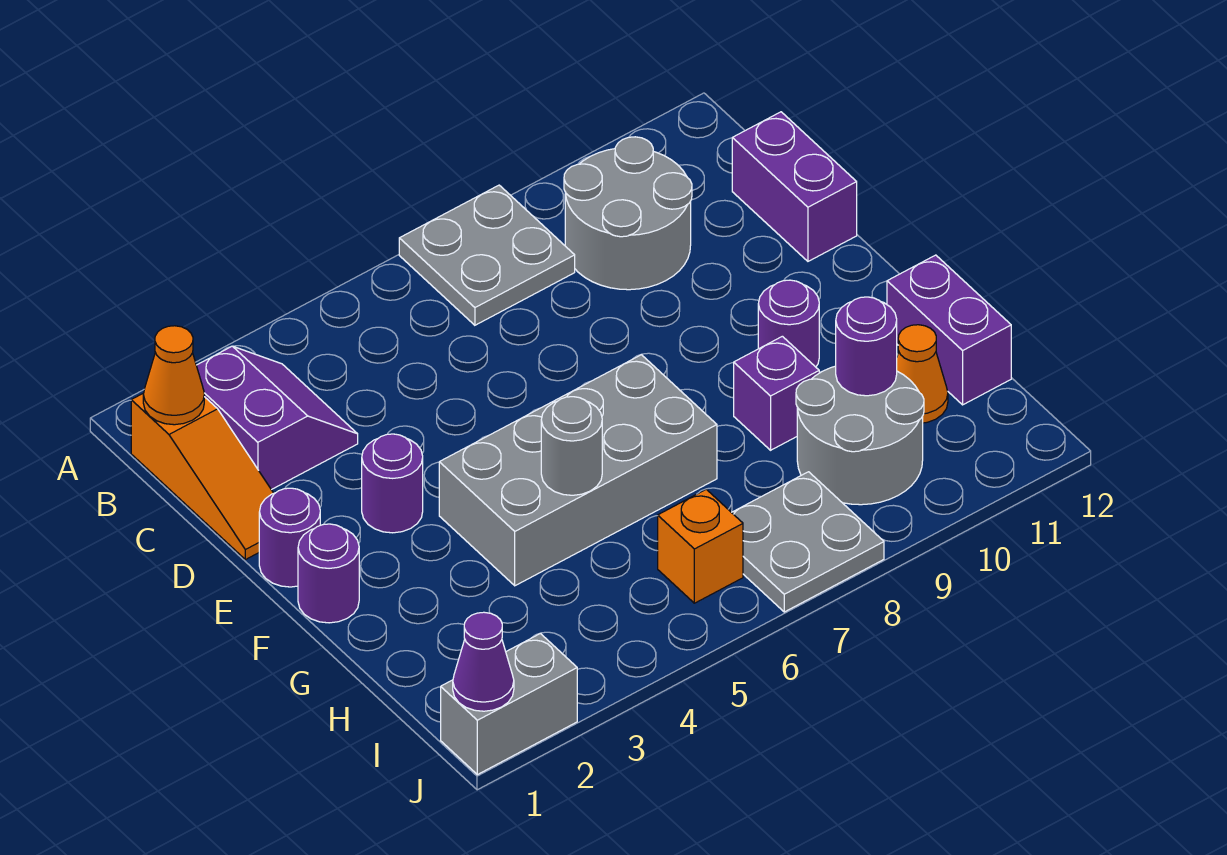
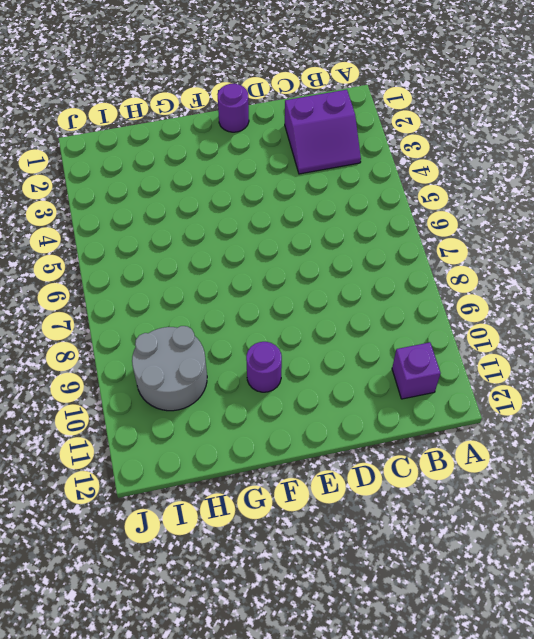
purple 1x1 brick [392,342,440,399] -> purple 1x1 brick moved to [734,336,819,450]
none -> grey 2x2 plate [399,185,575,325]
none -> orange 1x3 slope [131,393,274,560]
none -> grey 2x2 round brick [564,137,692,290]

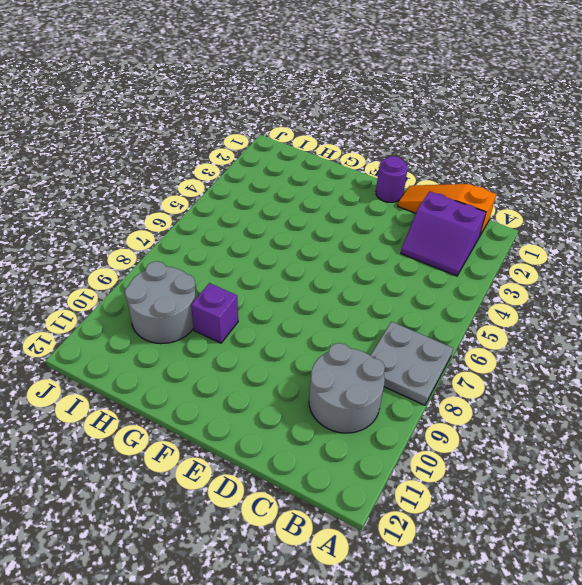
none -> purple 1x2 brick [732,112,857,261]
none -> purple 1x1 round brick [362,434,423,533]
none -> purple 1x1 round brick [298,524,359,623]

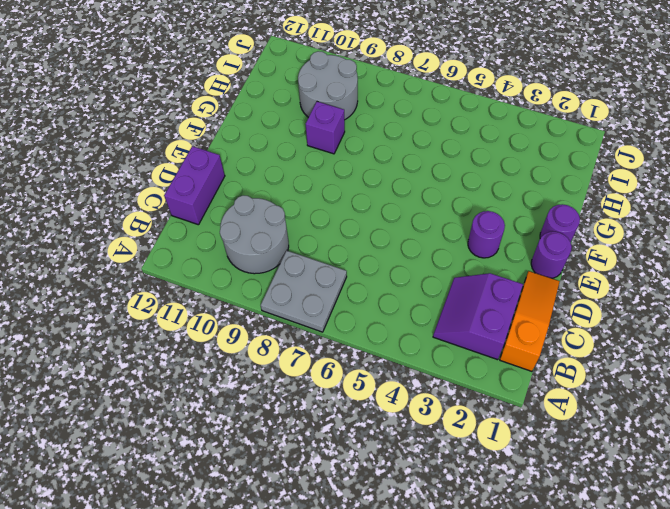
none -> grey 2x4 brick [439,355,717,586]
none -> purple 1x1 round brick [758,280,819,367]
none -> purple 1x2 brick [887,255,1011,405]

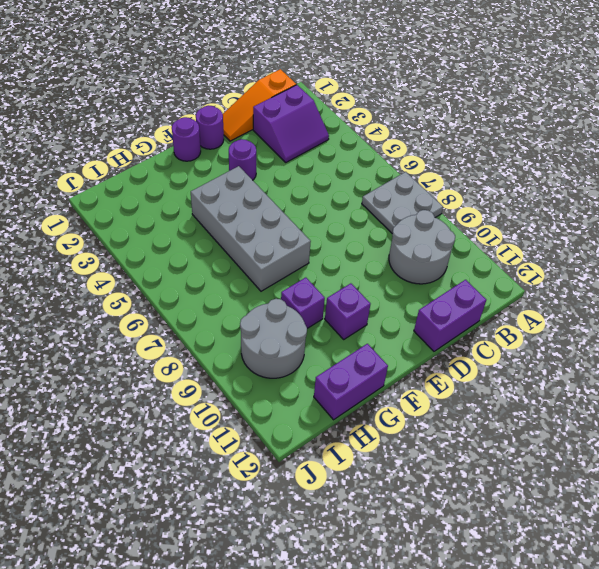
purple 1x1 brick [325,283,371,339] -> purple 1x1 round brick [758,280,819,367]
none -> orange 1x1 cone [897,325,948,423]
none -> orange 1x1 brick [658,489,743,603]
none -> grey 2x2 plate [731,472,884,612]

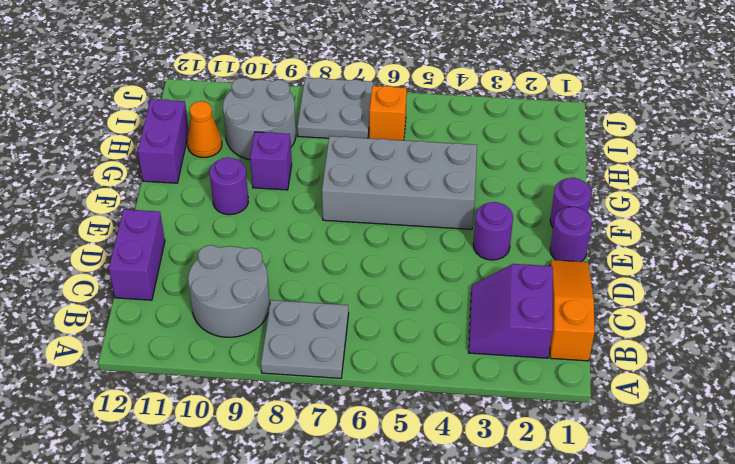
none -> grey 1x2 brick [441,634,577,775]
none -> orange 1x1 cone [143,326,204,425]
none -> grey 1x1 round brick [541,397,602,495]

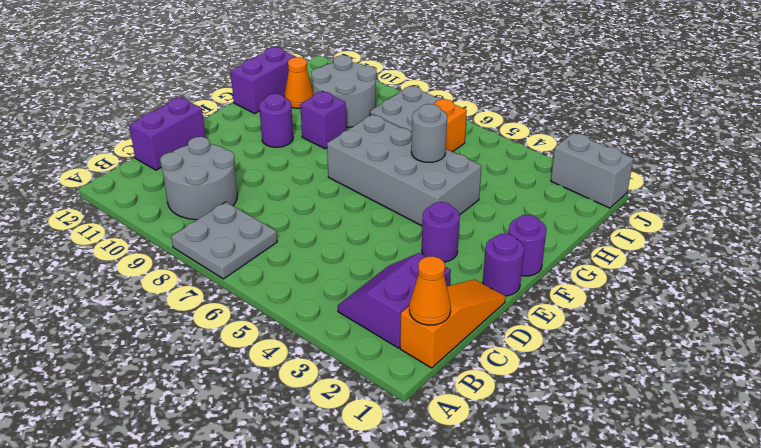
none -> purple 1x1 round brick [836,297,897,396]
none -> purple 1x1 cone [453,612,514,711]

